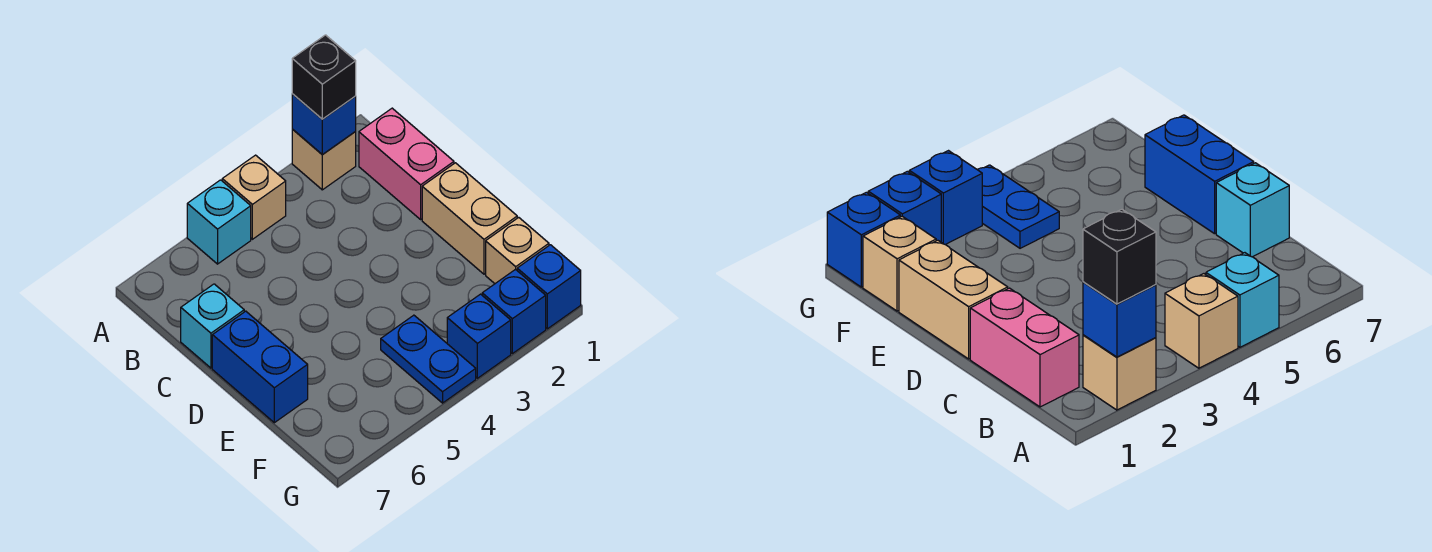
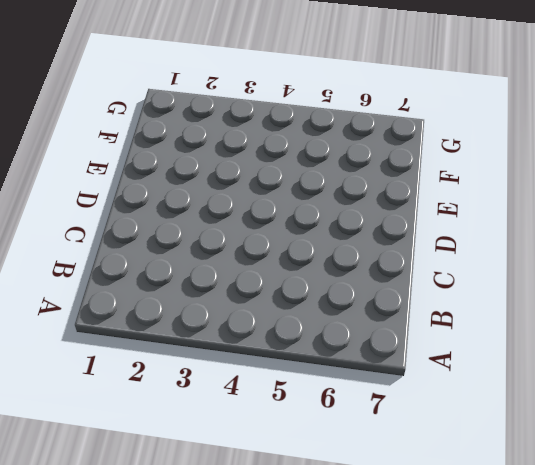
none -> tan 1x1 brick [292,129,356,190]
none -> tan 1x1 brick [222,155,286,239]
none -> cyan 1x1 brick [187,180,251,264]

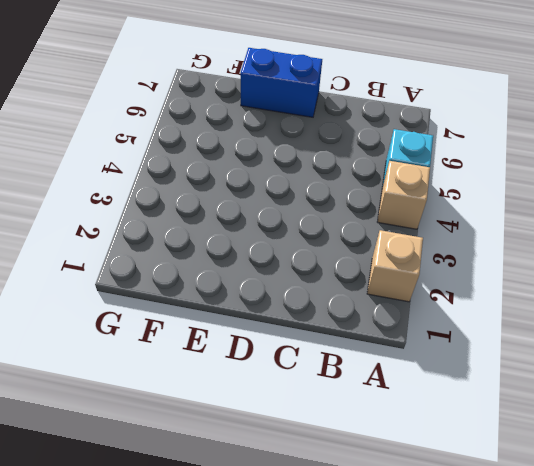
none -> pink 1x2 brick [359,108,454,219]
none -> cyan 1x1 brick [181,284,244,368]
none -> tan 1x2 brick [422,163,517,274]

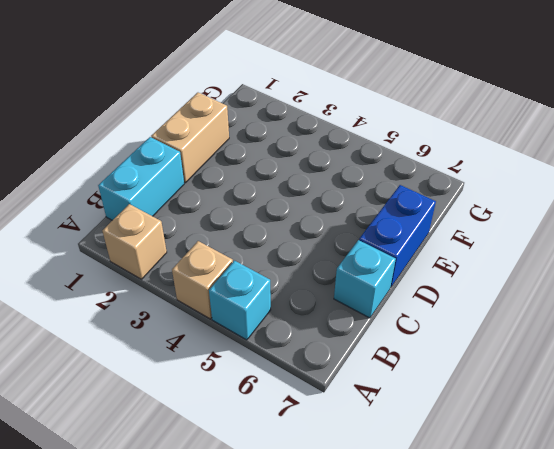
cyan 1x2 brick [98,137,184,220] -> pink 1x2 brick [359,108,454,219]
none -> tan 1x1 brick [486,217,549,284]
none -> blue 1x2 plate [381,315,476,403]
none -> blue 1x1 brick [517,245,581,329]

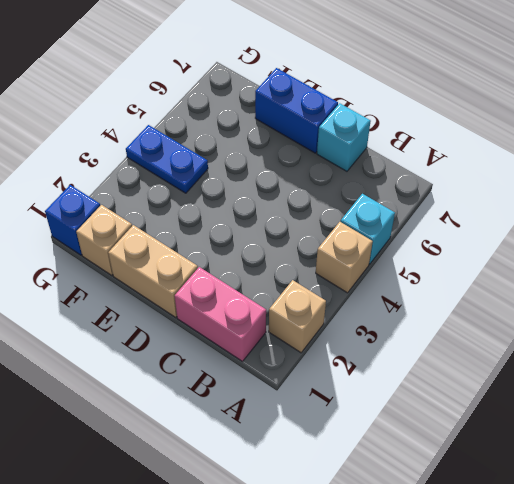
none -> blue 1x1 brick [482,269,546,354]
none -> blue 1x1 brick [447,294,511,378]
none -> blue 1x1 brick [292,94,356,155]

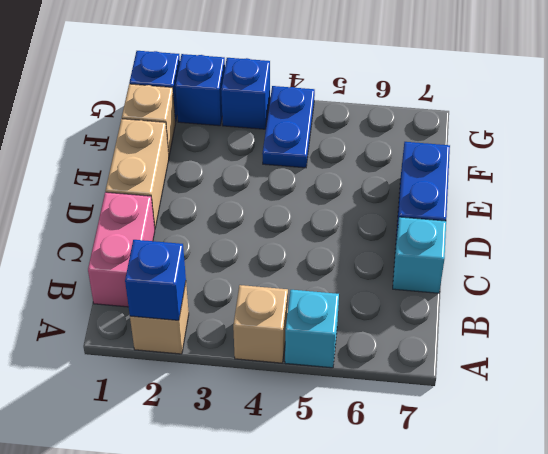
none -> black 1x1 brick [292,35,356,119]

